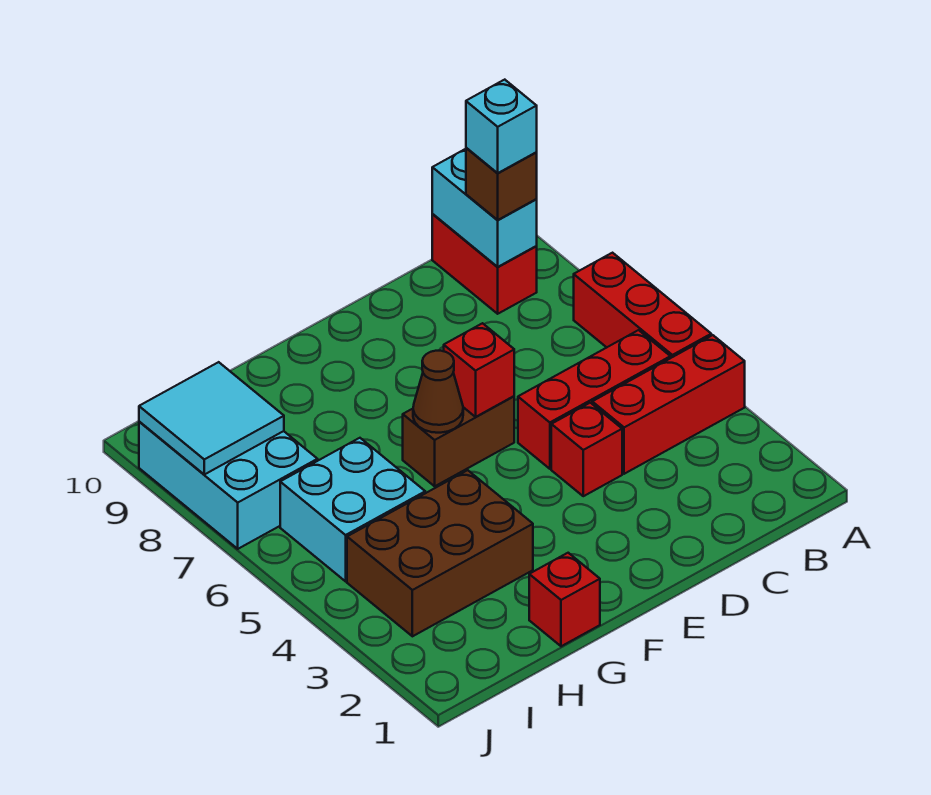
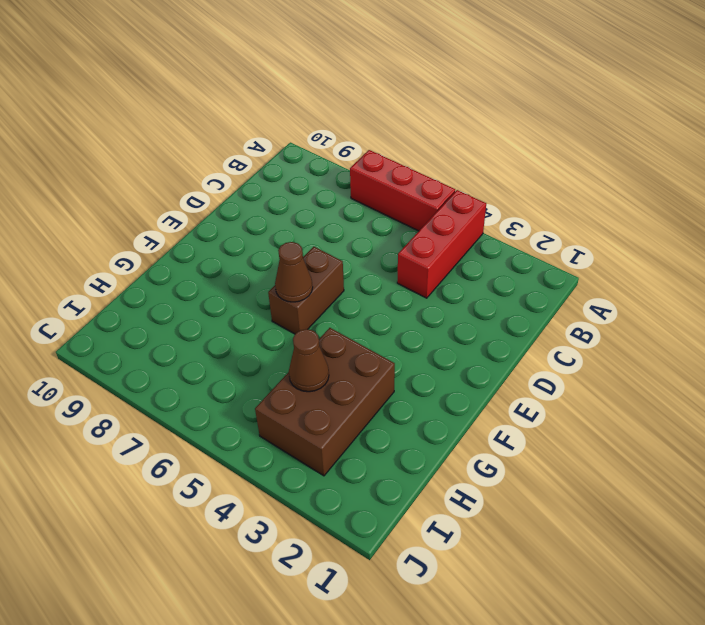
brown 1x1 cone [289,329,329,392] -> none
none -> red 1x3 brick [518,330,670,469]
none -> red 1x2 brick [432,214,537,314]
none -> red 1x1 brick [551,403,622,496]

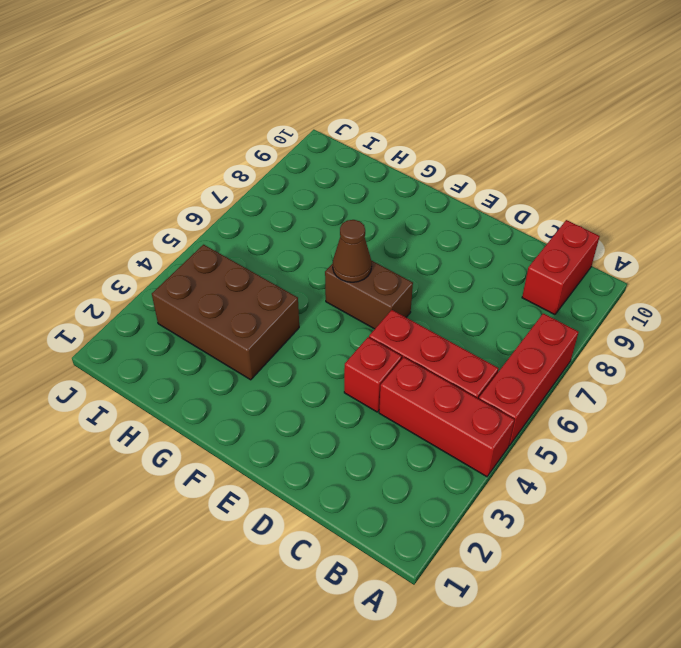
none -> red 1x1 brick [529,553,600,646]
none -> cyan 2x2 brick [280,438,425,581]
none -> cyan 2x3 brick [139,422,318,549]

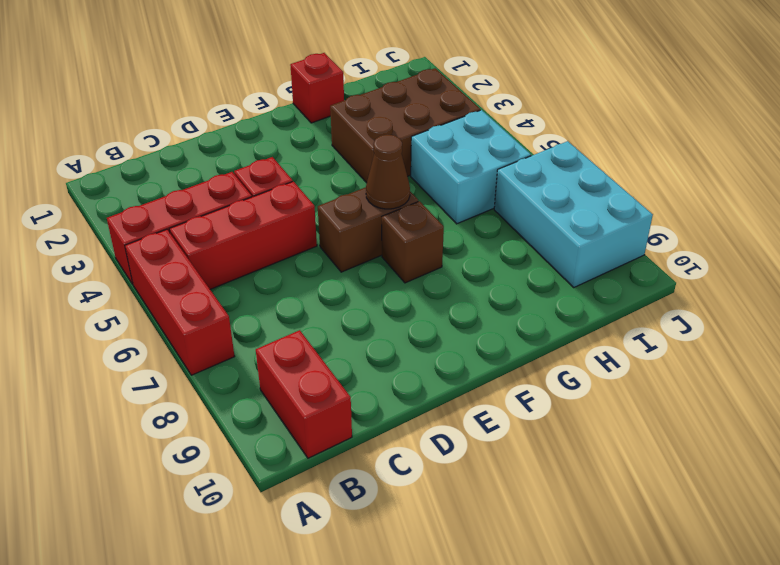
brown 1x1 brick [382,201,444,283] -> brown 1x1 brick moved to [466,148,537,220]
none -> cyan 1x2 brick [432,149,537,267]
none -> red 1x1 brick [444,323,514,417]
none -> cyan 2x2 tile [139,362,284,474]

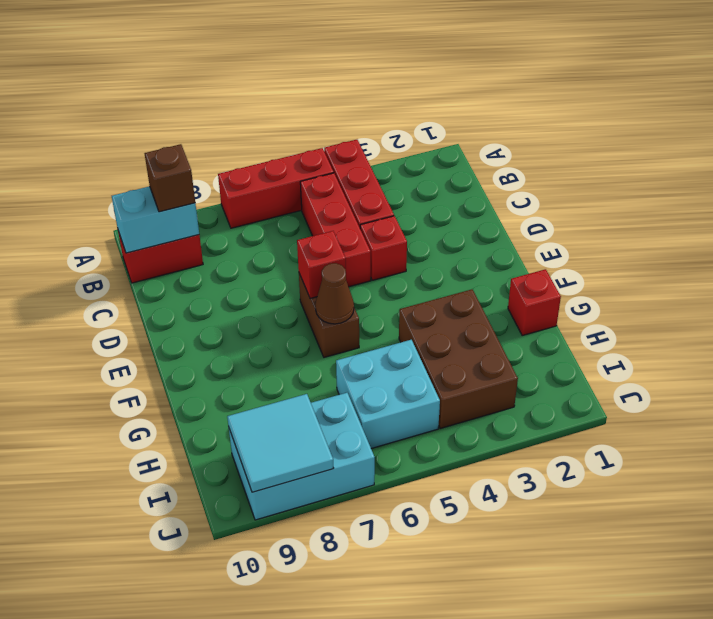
none -> cyan 1x1 brick [466,80,537,173]

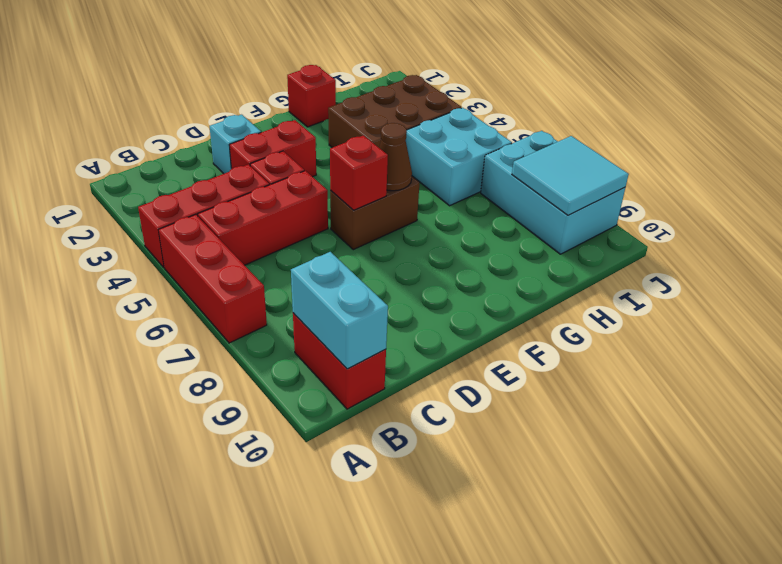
cyan 1x1 brick [210,115,261,174] -> cyan 1x1 brick moved to [466,80,537,173]
red 1x2 brick [229,120,316,177] -> none
none -> brown 1x1 brick [466,148,537,220]

